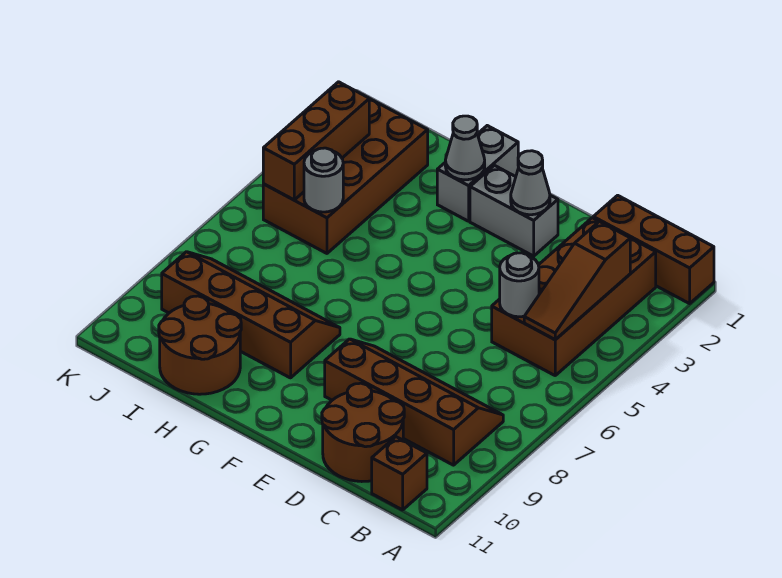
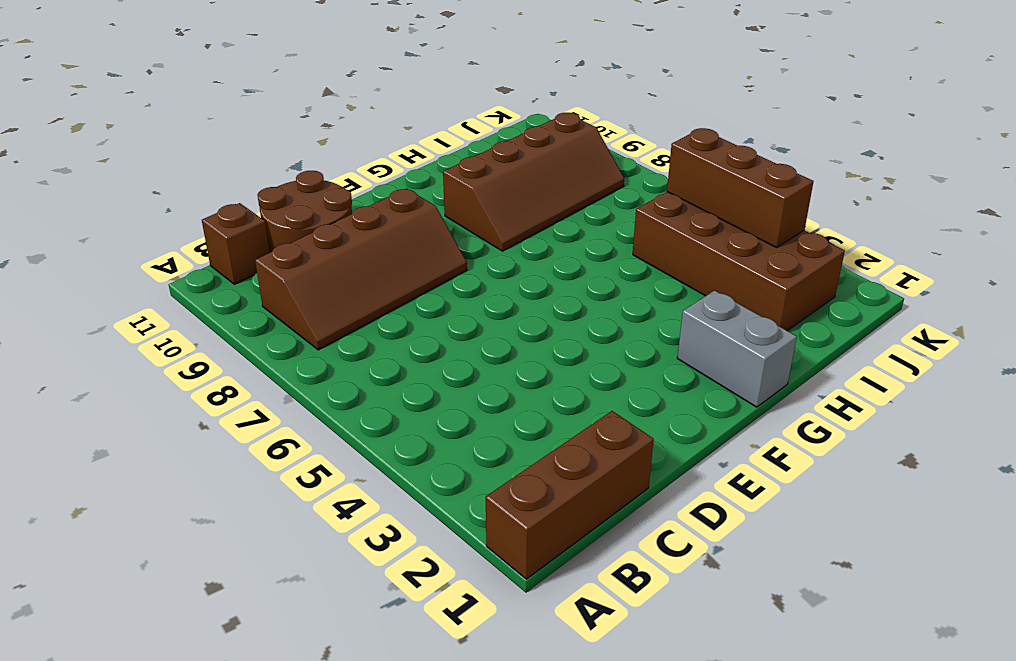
none -> brown 2x4 brick [492,218,656,375]
none -> grey 1x2 brick [470,165,558,256]
none -> brown 2x2 round brick [159,296,241,394]

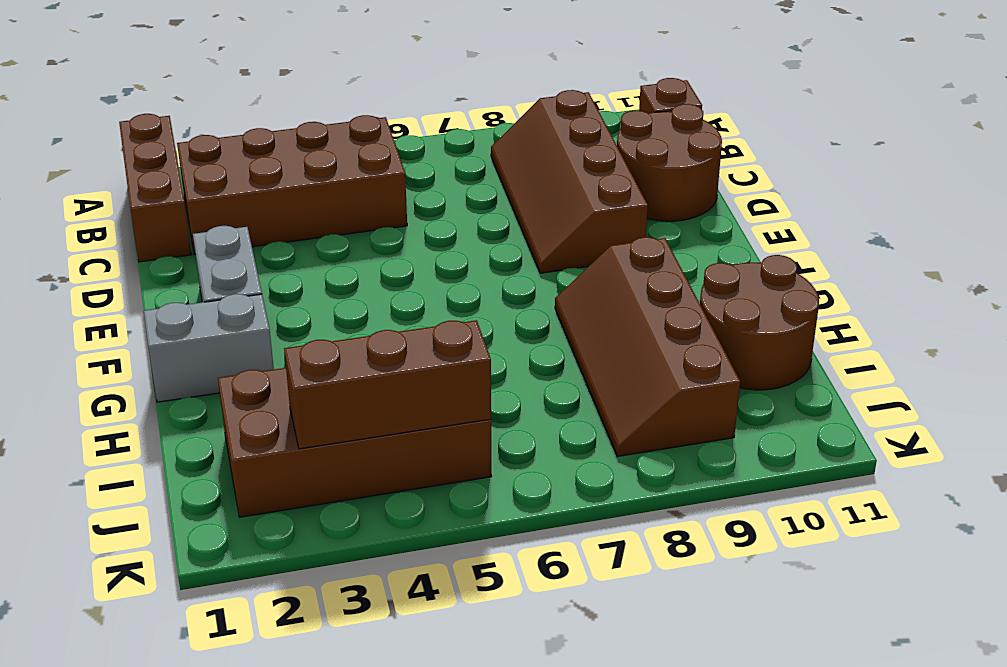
none -> brown 1x3 slope [524,221,630,340]
none -> grey 1x1 round brick [500,253,539,317]
none -> grey 1x1 cone [511,151,550,215]

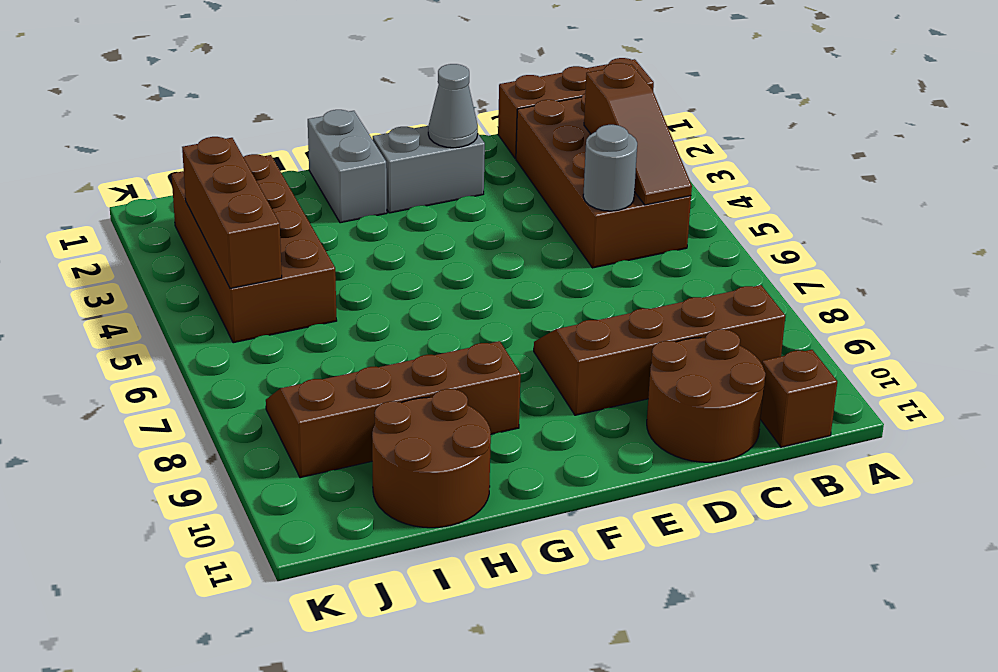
none -> grey 1x1 cone [445,116,485,180]
none -> grey 1x1 round brick [304,148,343,212]

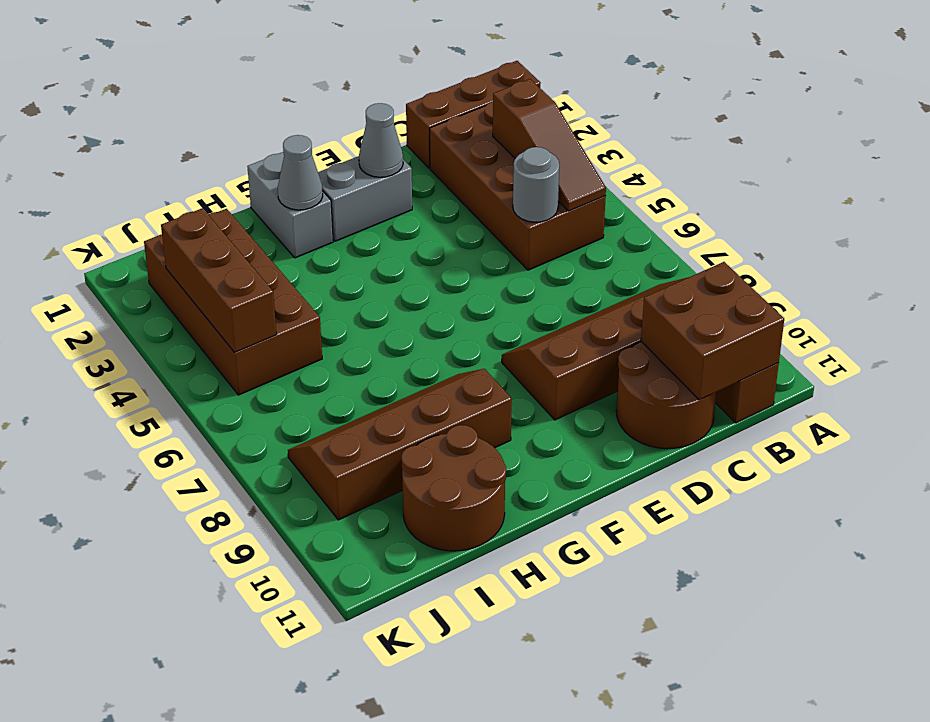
brown 2x2 brick [641,262,784,400] -> none
none -> grey 1x1 round brick [304,148,343,212]

